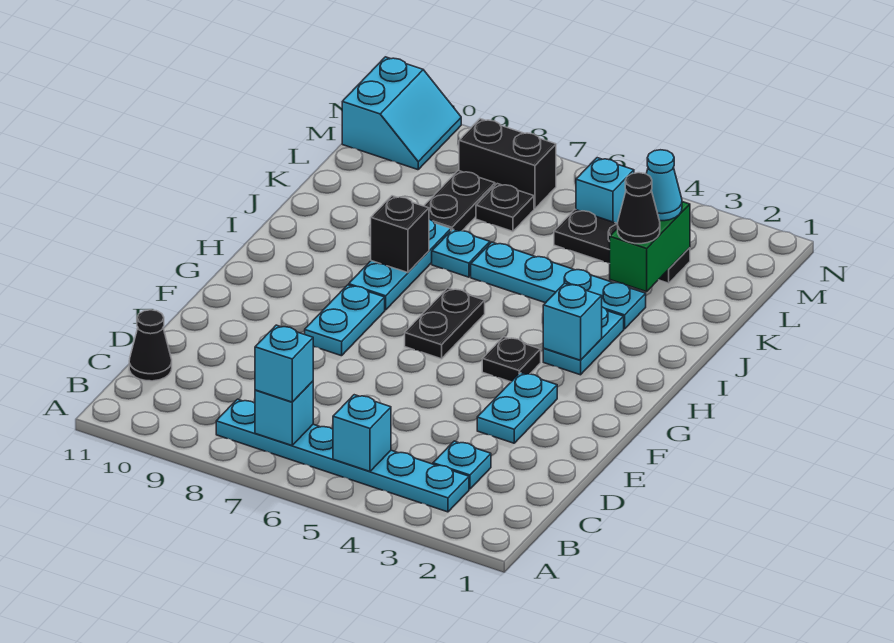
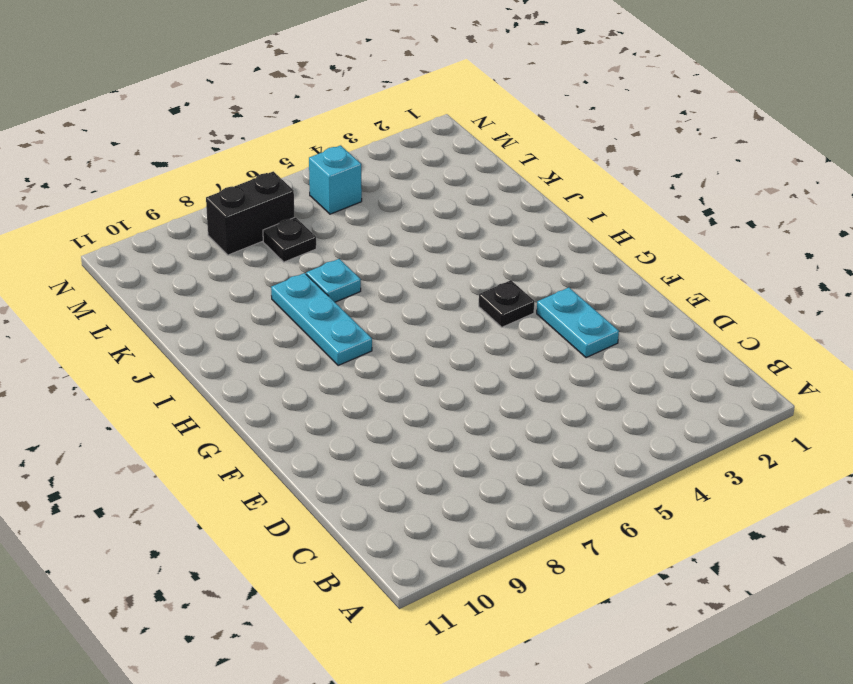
none -> cyan 1x6 plate [216,399,469,512]
none -> cyan 1x1 plate [433,441,491,489]
none -> black 1x1 cone [129,310,172,381]

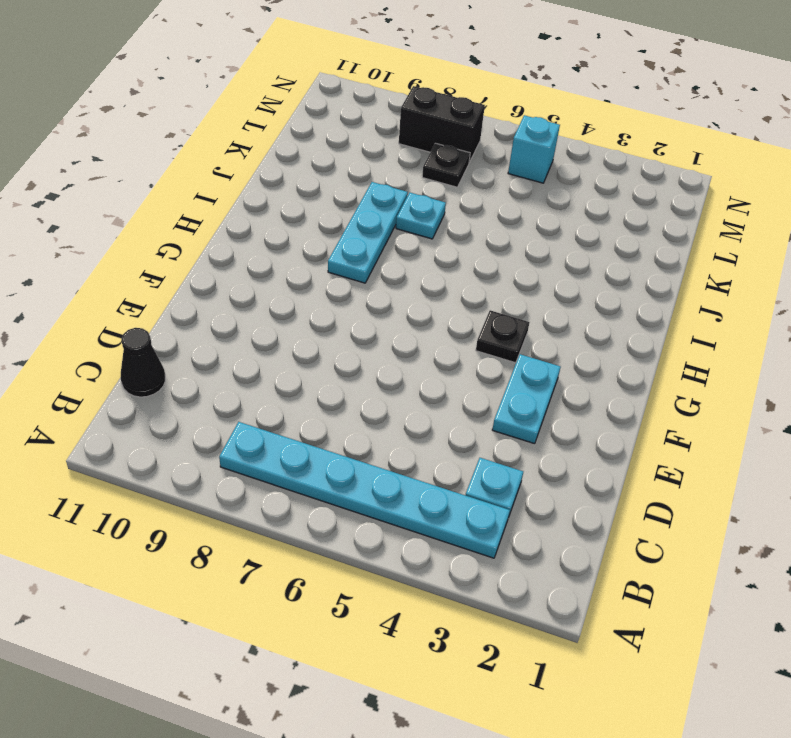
none -> cyan 1x2 plate [305,285,385,356]
none -> black 1x2 plate [405,288,485,359]
none -> cyan 1x2 plate [543,307,624,375]

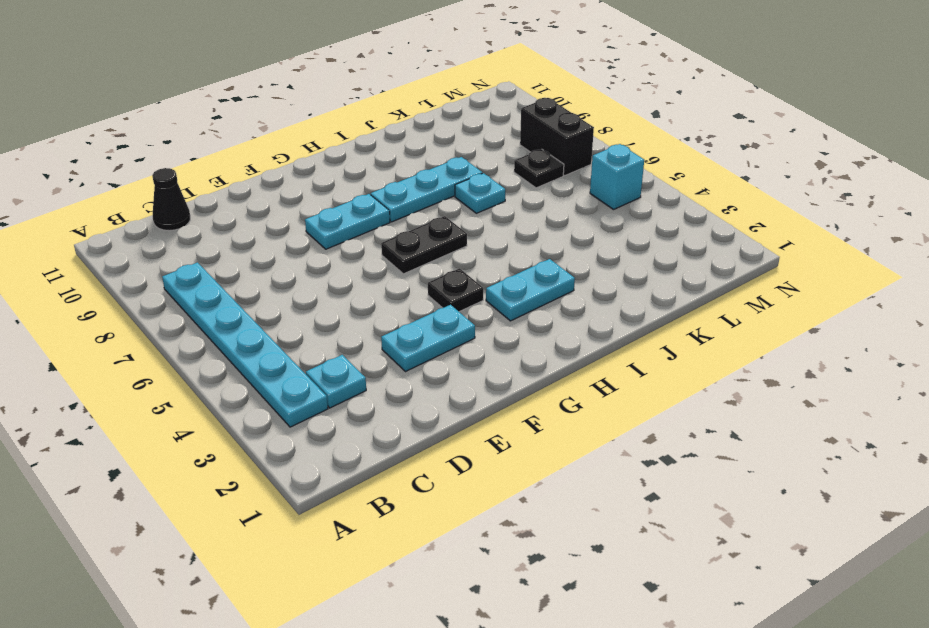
none -> cyan 1x4 plate [471,242,646,329]
none -> black 1x2 plate [424,171,495,231]
none -> black 1x3 plate [554,210,690,283]

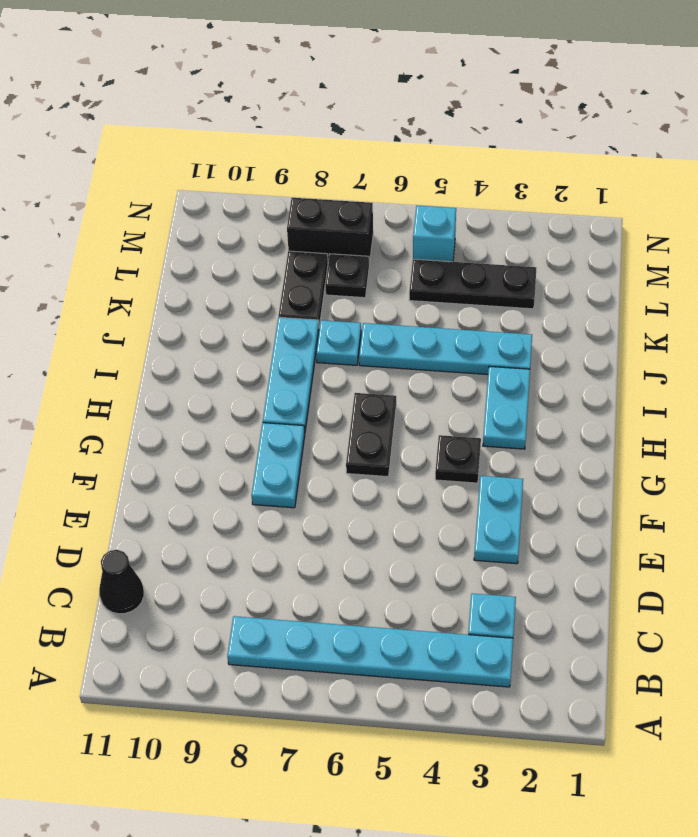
none -> cyan 2x2 slope [342,57,461,170]
none -> cyan 1x1 brick [333,395,391,471]
none -> cyan 1x1 brick [255,381,313,445]

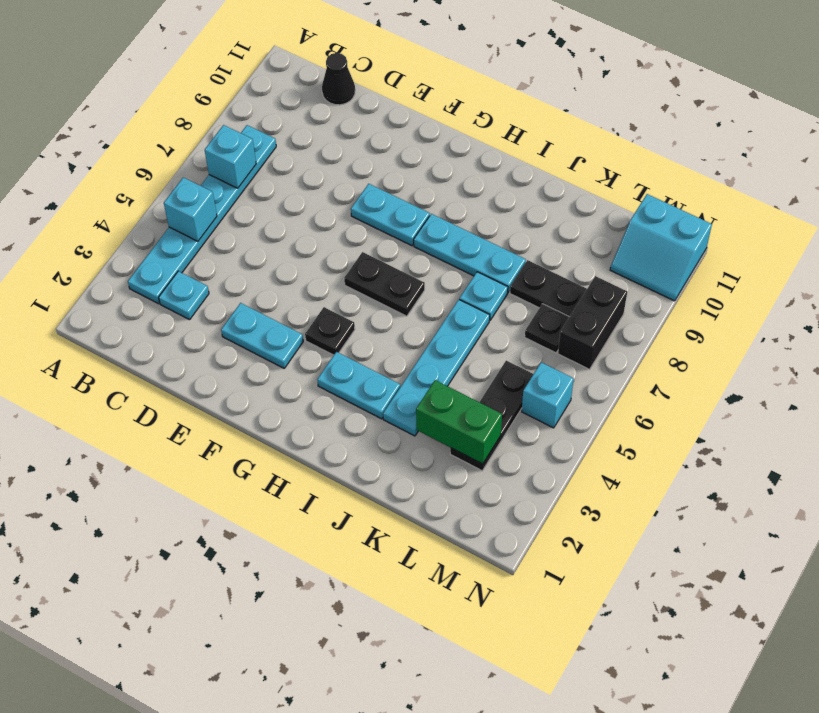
none -> cyan 1x1 brick [543,283,602,360]
none -> black 1x1 brick [371,196,429,273]
none -> cyan 1x1 brick [255,325,313,402]

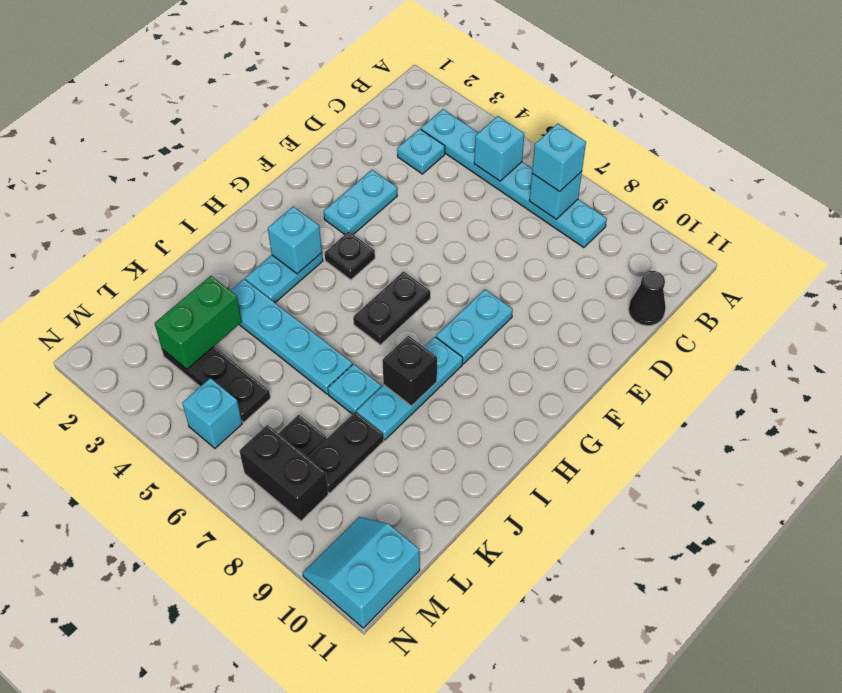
none -> black 1x1 cone [618,173,660,244]
none -> cyan 1x1 cone [646,150,682,221]

